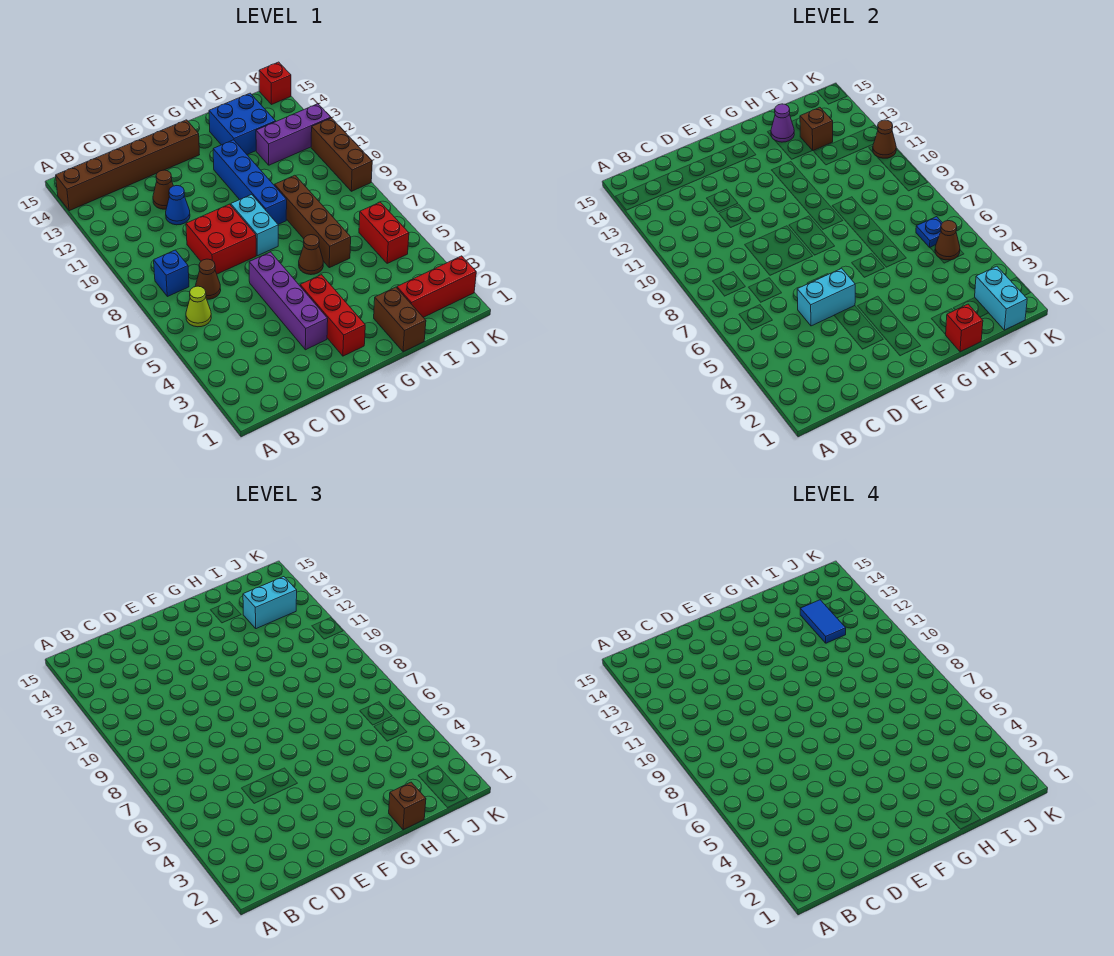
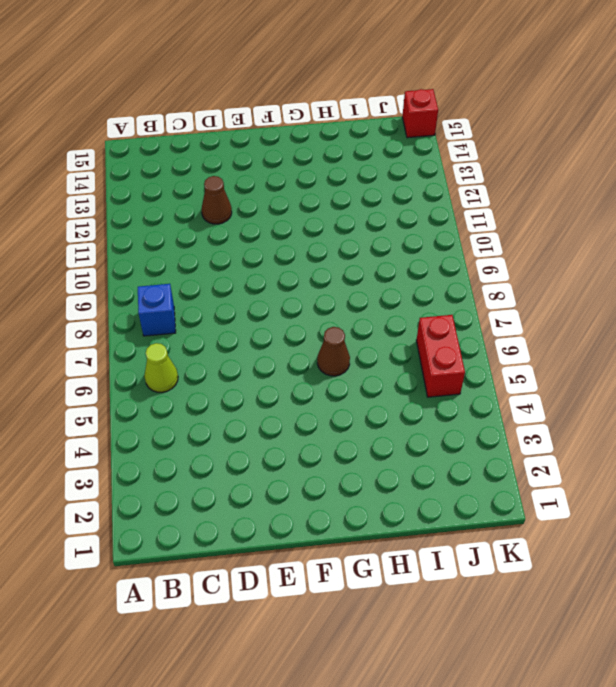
none -> brown 1x6 brick [56,120,200,211]
none -> brown 1x1 cone [195,259,221,299]
none -> red 2x2 brick [186,204,256,274]
none -> blue 1x1 cone [166,186,190,225]

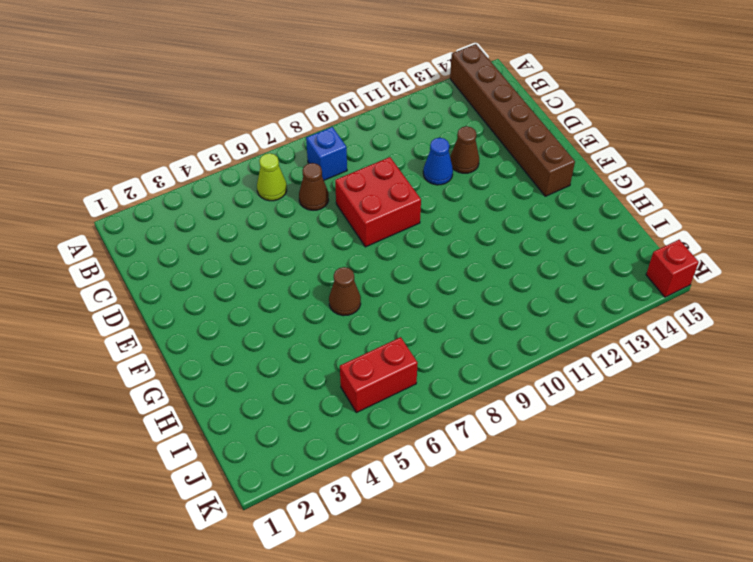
none -> purple 1x4 brick [249,252,328,350]
none -> red 1x3 brick [300,275,365,356]
none -> cyan 1x2 brick [231,195,278,256]
none -> blue 1x4 brick [213,140,287,224]

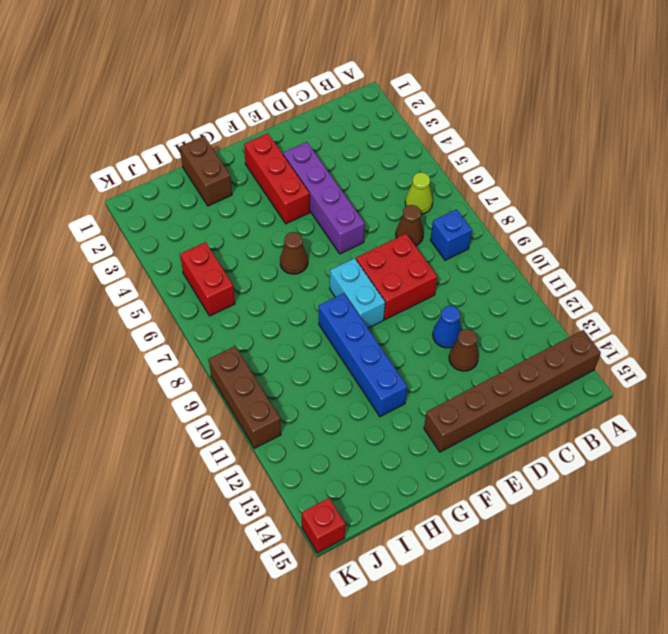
none -> brown 1x4 brick [275,175,351,268]
none -> blue 2x2 brick [209,93,276,154]
none -> red 1x3 brick [397,256,476,317]
none -> purple 1x3 brick [256,104,331,165]

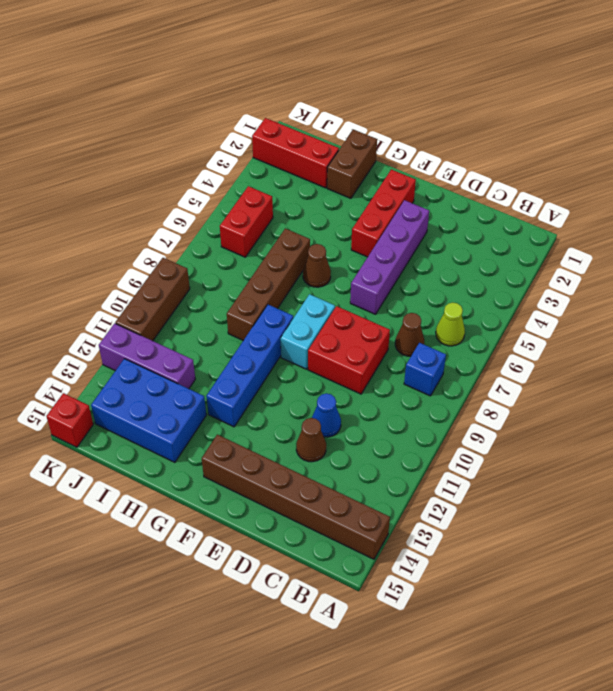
blue 2x3 brick [91,359,206,462] -> blue 2x2 brick [209,93,276,154]
none -> cyan 1x2 brick [797,268,855,326]
none -> red 1x1 brick [946,304,983,352]
none -> purple 1x1 cone [771,104,794,142]
none -> brown 1x1 brick [800,107,833,151]

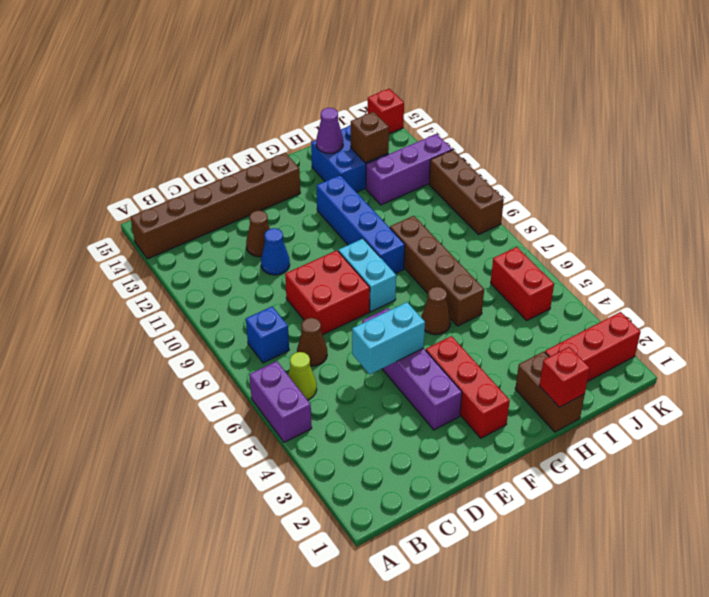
purple 1x2 brick [249,361,312,442] -> none
none -> cyan 1x2 brick [975,266,1027,330]
none -> brown 1x1 cone [935,221,960,260]
none -> blue 1x1 plate [916,217,942,247]
none -> brown 1x1 cone [873,120,896,158]

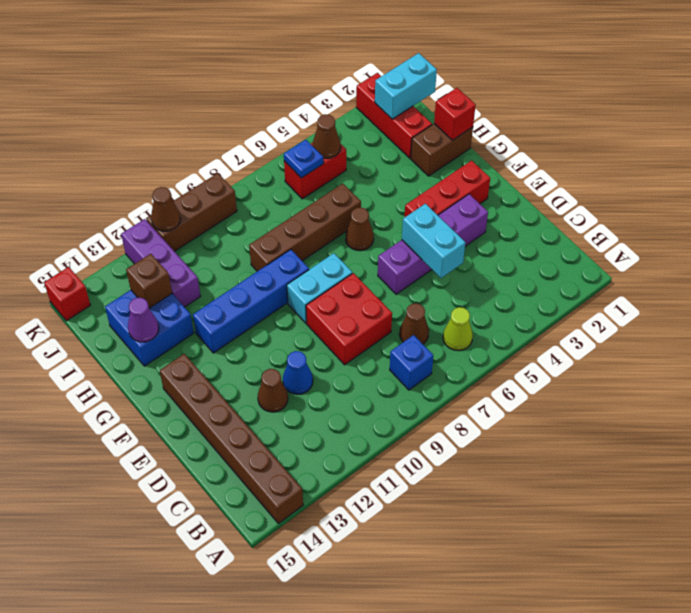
none -> brown 1x1 brick [389,782,426,830]
none -> cyan 1x2 brick [243,577,297,629]
none -> blue 1x2 tile [800,600,846,643]

